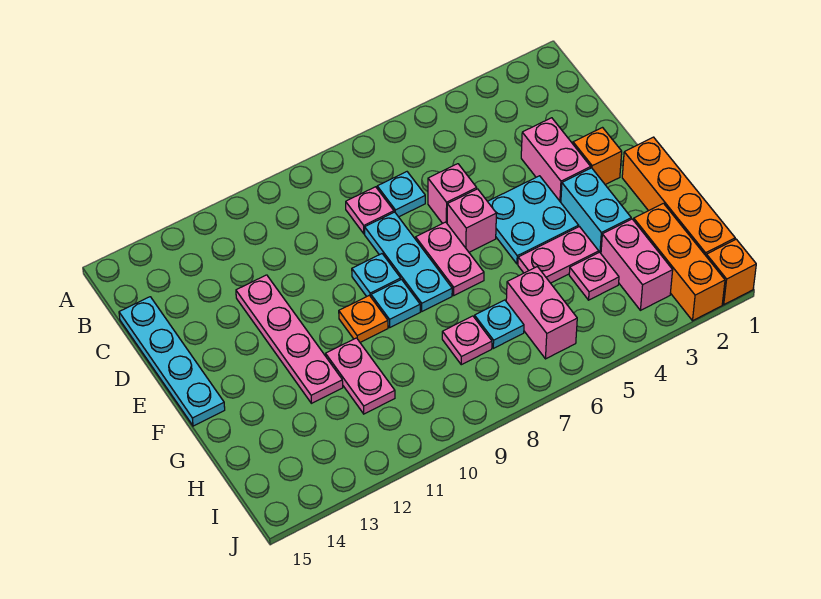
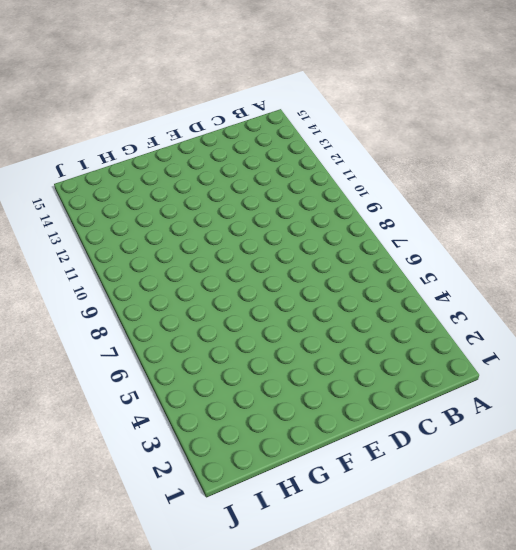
none -> cyan 1x1 plate [377,172,425,217]
none -> pink 1x1 plate [346,187,394,234]
none -> cyan 1x4 plate [119,297,225,426]

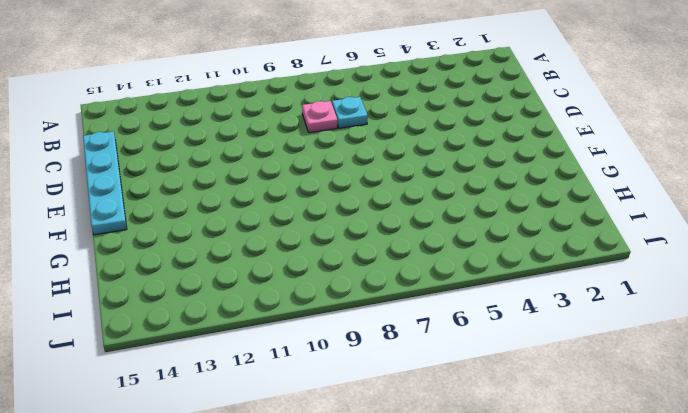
none -> pink 1x2 brick [521,118,591,202]
none -> pink 1x1 brick [428,164,477,223]
none -> cyan 1x3 plate [365,212,452,311]

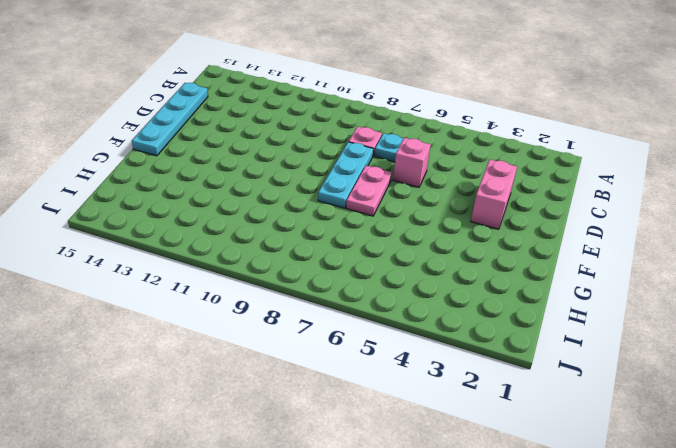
none -> pink 1x4 plate [236,275,343,403]
none -> orange 1x1 brick [573,128,622,185]
none -> cyan 2x2 plate [488,176,578,264]

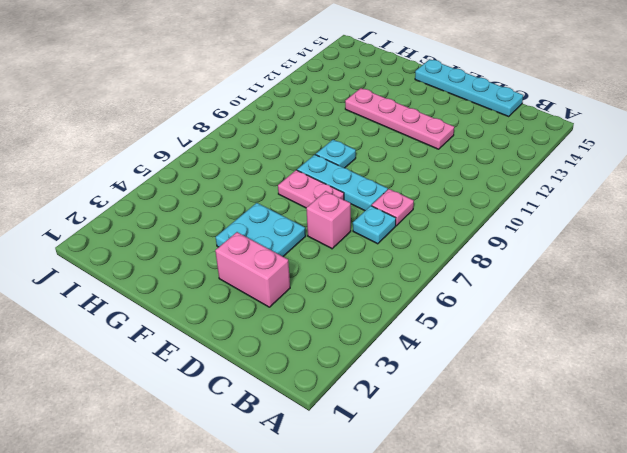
none -> orange 1x1 brick [573,128,622,185]
none -> pink 1x1 brick [447,189,496,252]
none -> cyan 1x1 plate [352,254,401,297]

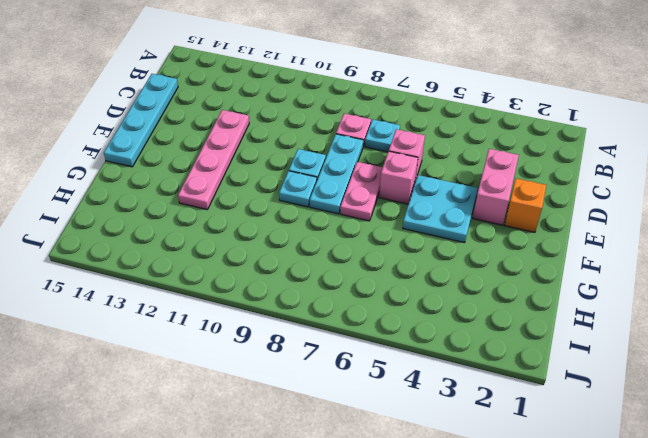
none -> orange 1x4 brick [622,137,735,255]
none -> cyan 1x2 brick [561,168,631,253]
none -> orange 1x1 plate [339,295,388,342]

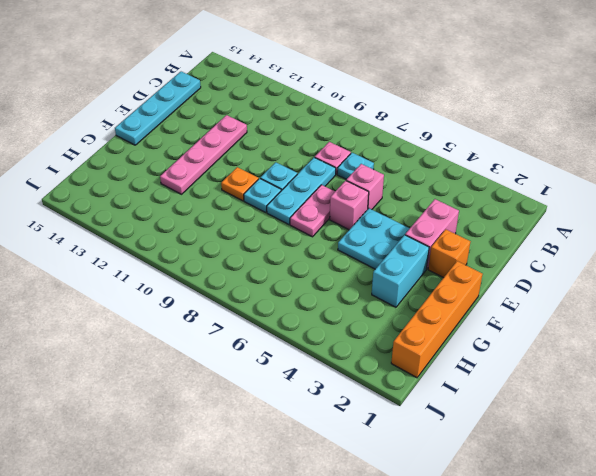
none -> pink 1x2 plate [518,227,599,283]
none -> pink 1x2 plate [326,338,395,414]
none -> orange 1x3 brick [634,203,725,321]

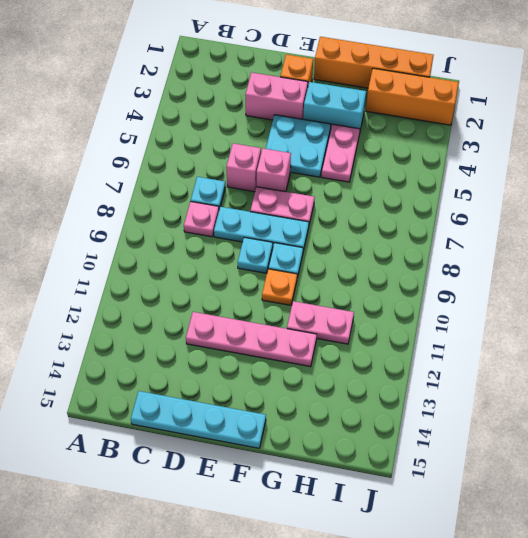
none -> pink 1x2 brick [601,219,673,310]
none -> pink 1x1 plate [569,252,619,300]
none -> pink 1x2 brick [506,267,577,359]

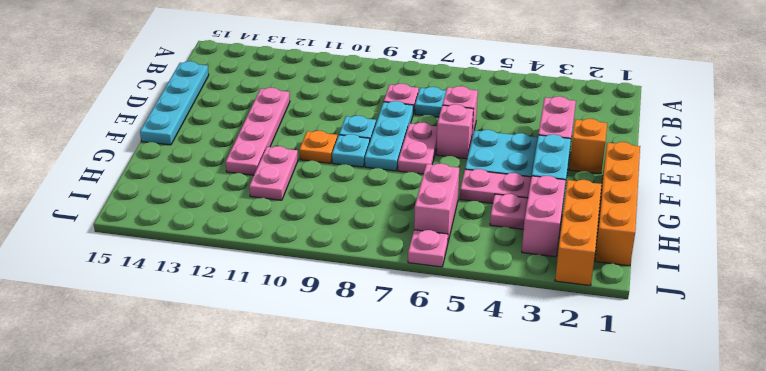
pink 1x1 plate [408,230,448,267] -> pink 1x1 plate moved to [442,316,492,365]
none -> cyan 1x1 plate [474,300,524,348]
none -> orange 1x1 brick [706,239,756,305]

